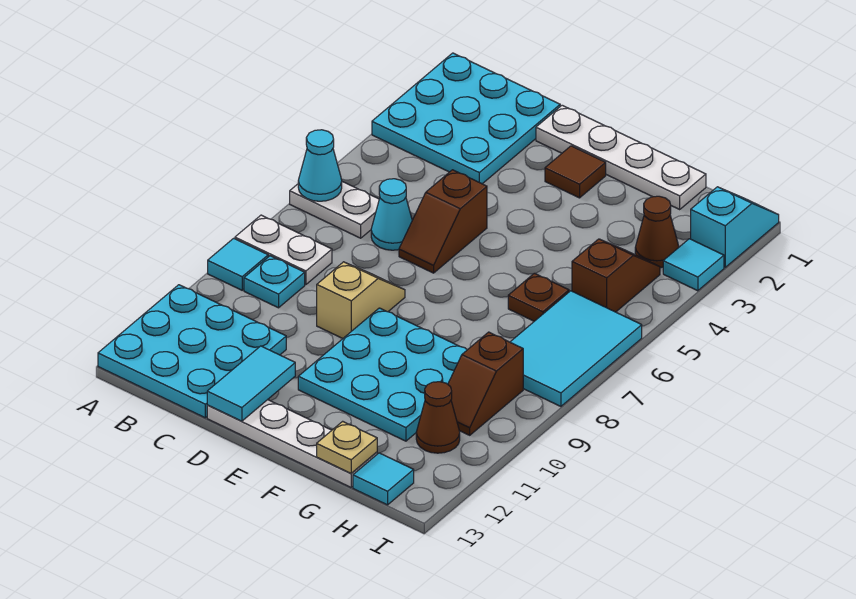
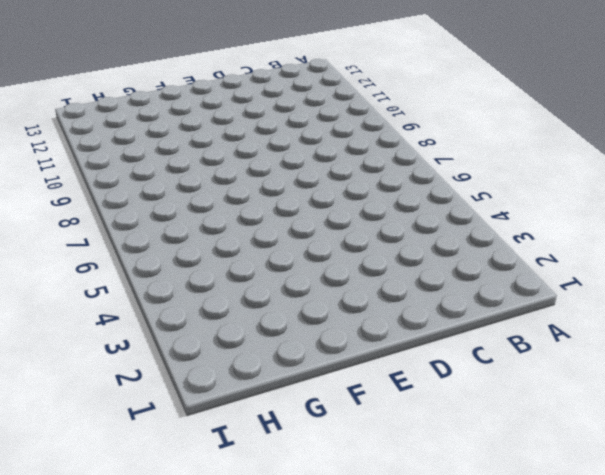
none -> cyan 3x3 plate [372,53,560,184]
none -> white 1x2 plate [290,182,379,238]
none -> white 1x2 plate [235,215,332,285]

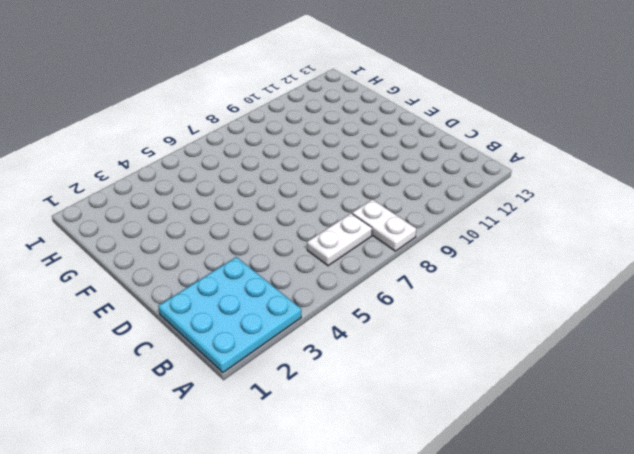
white 1x2 plate [307,213,372,266] -> white 1x2 plate turned to [290,182,379,238]
none -> cyan 1x1 tile [208,238,268,290]
none -> cyan 3x3 plate [98,285,286,418]
none -> cyan 1x1 plate [244,256,305,308]

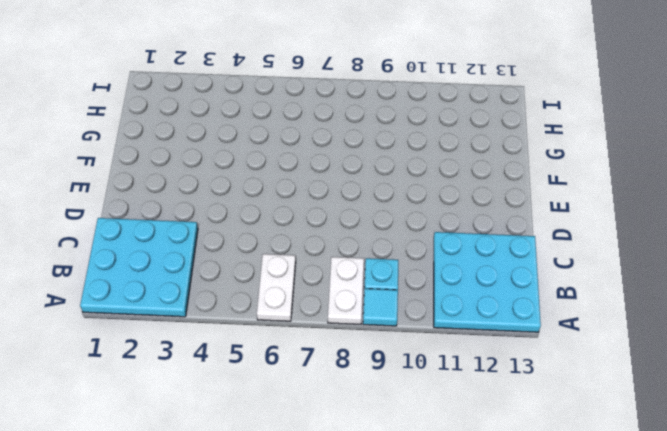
none -> cyan 1x1 cone [371,179,412,250]
none -> white 1x4 plate [536,105,706,209]
none -> brown 1x2 slope [399,170,487,273]

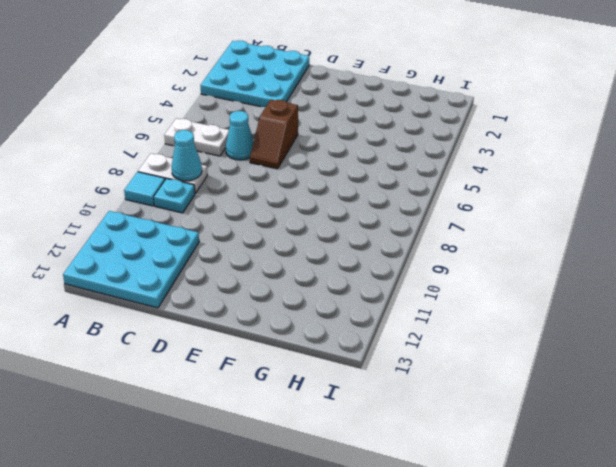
cyan 1x1 cone [171,130,202,181] -> cyan 1x1 cone moved to [298,130,342,201]
none -> white 1x4 plate [536,105,706,209]
none -> tan 1x2 slope [317,262,405,338]
none -> white 1x4 plate [207,400,377,487]

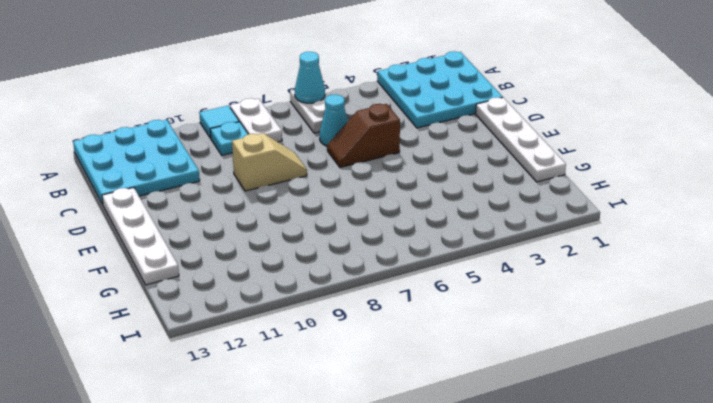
none -> brown 1x1 tile [545,146,606,198]
none -> cyan 3x3 plate [298,308,467,441]
none -> brown 1x1 plate [508,273,569,321]

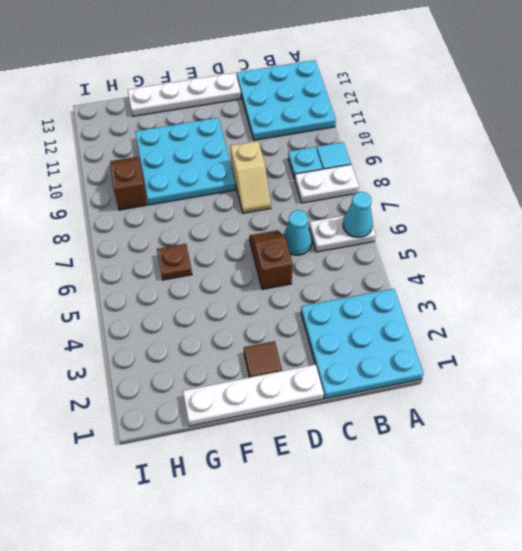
none -> brown 1x1 cone [635,196,679,268]
none -> brown 1x2 slope [572,239,660,312]
none -> cyan 2x3 tile [510,291,642,406]

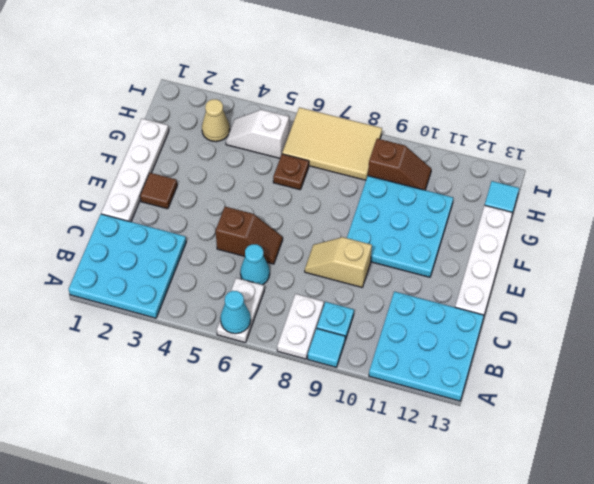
tan 1x1 cone [202,99,230,142] -> brown 1x1 cone [635,196,679,268]
white 1x2 slope [226,110,289,158] -> brown 1x2 slope [572,239,660,312]
tan 2x3 tile [282,107,382,180] -> cyan 2x3 tile [510,291,642,406]
none -> brown 1x1 cone [416,382,460,453]
none -> cyan 1x2 slope [691,187,779,267]
none -> cyan 1x1 tile [663,239,724,291]

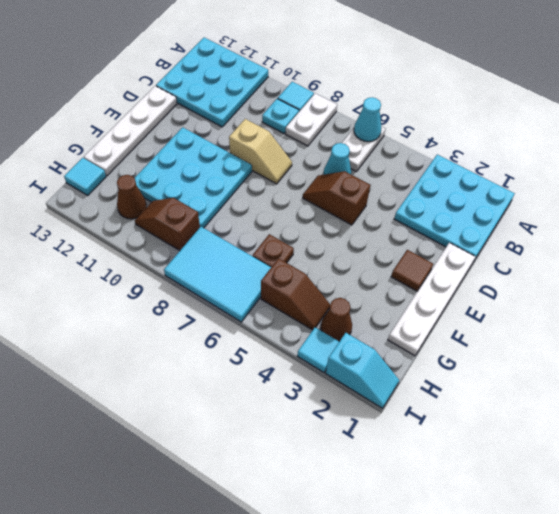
none -> cyan 1x2 tile [207,346,295,421]
none -> tan 1x1 plate [317,421,377,473]

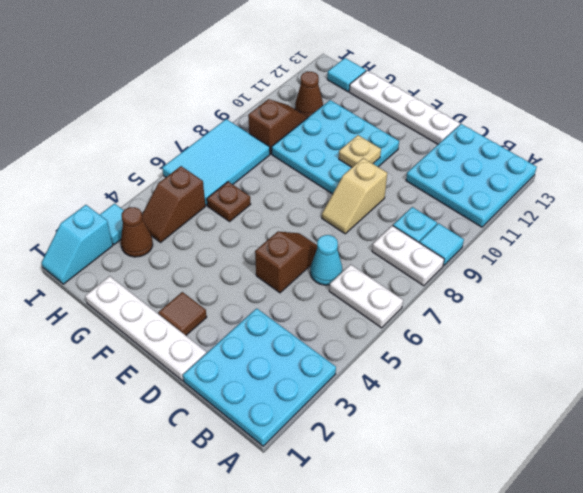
tan 1x1 plate [339,135,381,167] -> tan 1x1 plate moved to [317,421,377,473]
none -> cyan 1x1 cone [298,130,342,201]
none -> cyan 1x2 tile [207,346,295,421]

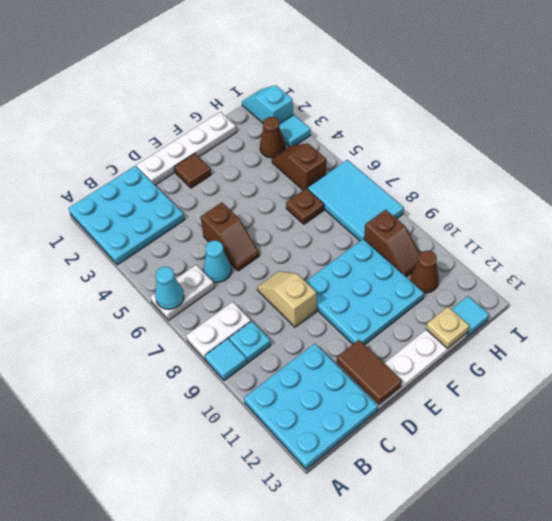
brown 1x2 tile [337,340,402,404] -> cyan 1x2 tile [207,346,295,421]

